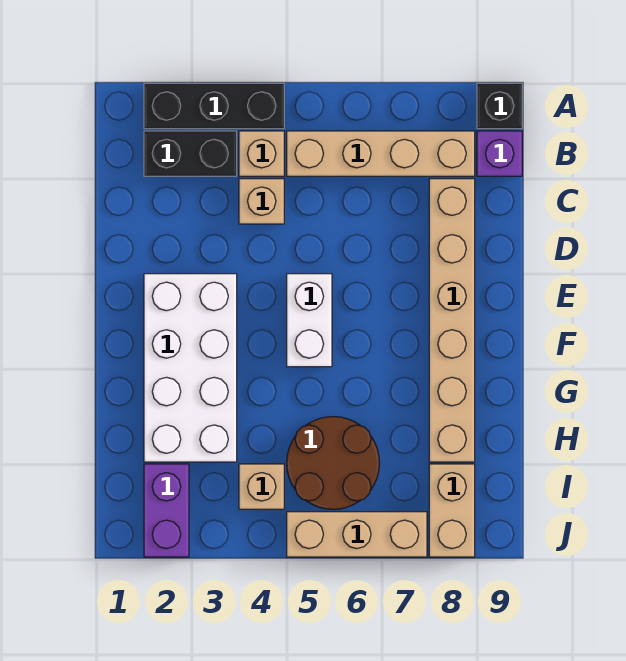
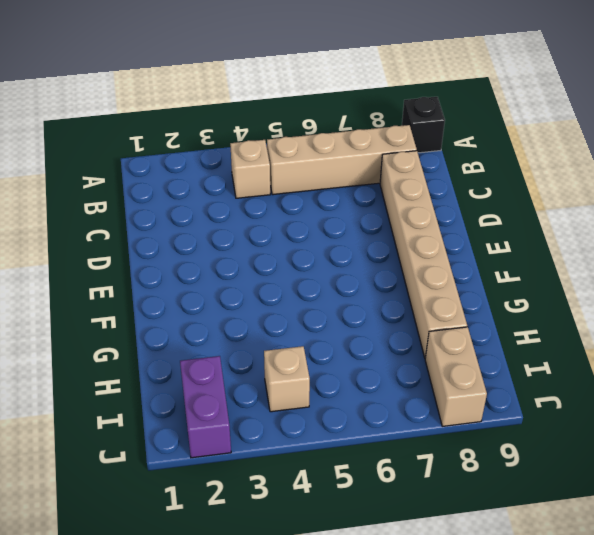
none -> black 1x3 brick [144,83,284,129]
none -> black 1x2 brick [144,131,237,176]
none -> purple 1x1 brick [477,131,522,176]

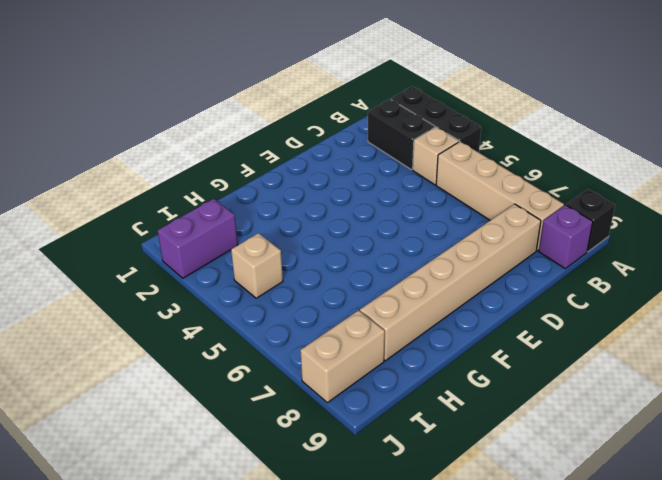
none -> tan 1x1 brick [239,179,284,224]
none -> white 2x4 brick [144,274,237,462]
none -> white 1x2 brick [287,274,332,367]

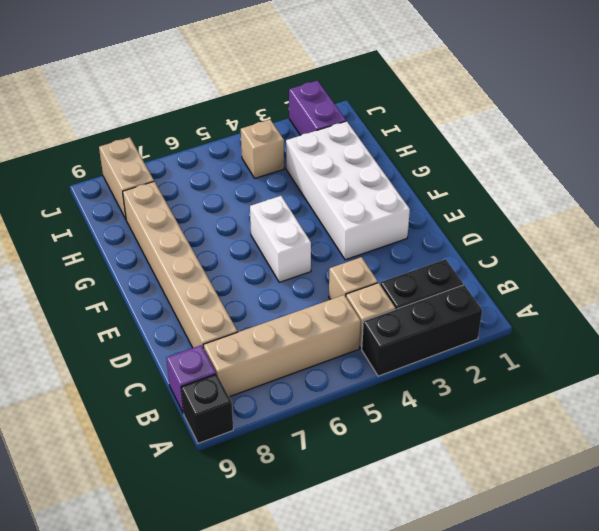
none -> brown 2x2 round brick [287,417,379,509]
none -> tan 1x3 brick [287,512,427,557]

